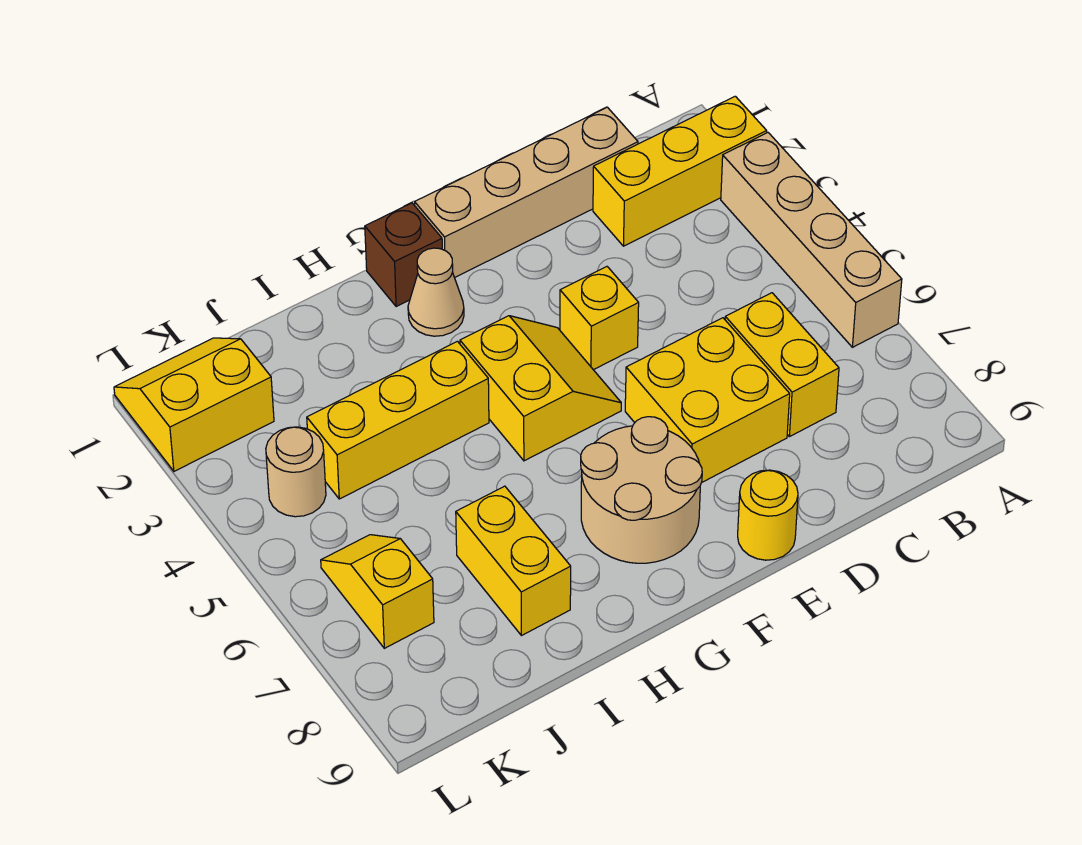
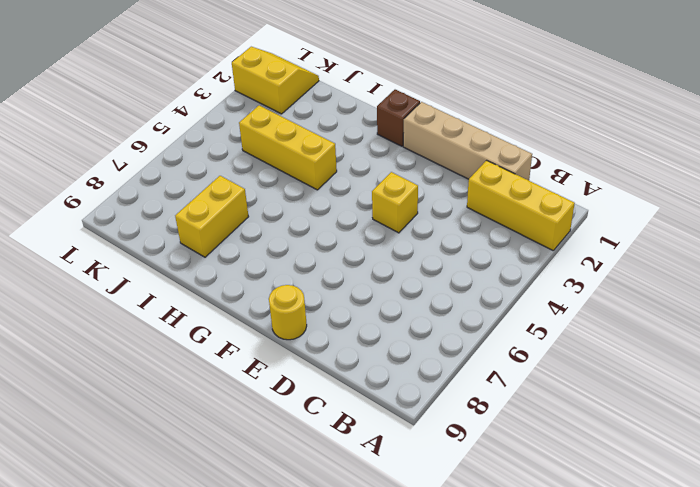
none -> tan 1x4 brick [721,133,902,347]
none -> yellow 1x2 brick [725,293,839,437]
none -> yellow 2x2 brick [625,318,790,482]

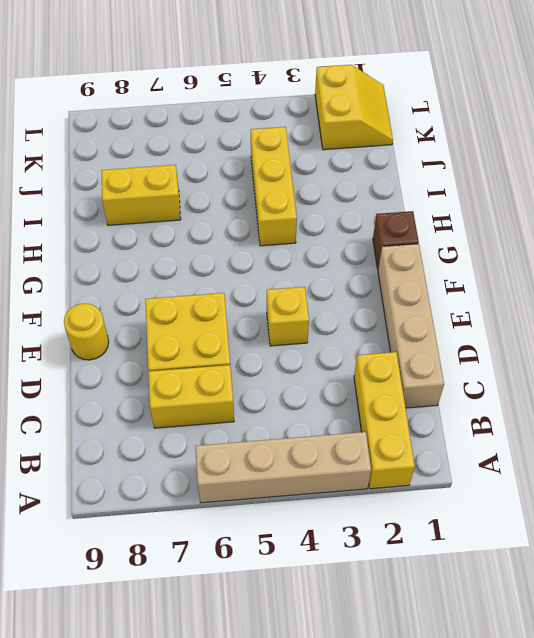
none -> yellow 2x2 slope [460,316,621,461]
none -> tan 2x2 round brick [581,417,702,563]
none -> tan 1x1 cone [408,248,464,336]

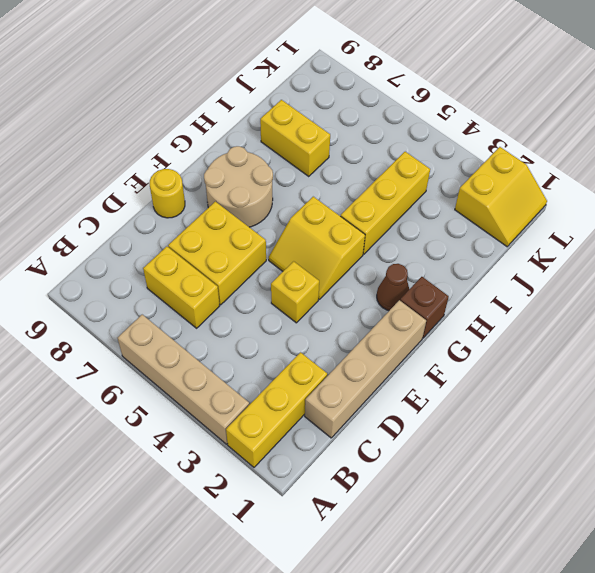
brown 1x1 cone [377,264,409,311] -> tan 1x1 cone [408,248,464,336]
none -> tan 1x1 round brick [266,427,326,517]
none -> yellow 1x2 slope [321,535,434,648]

